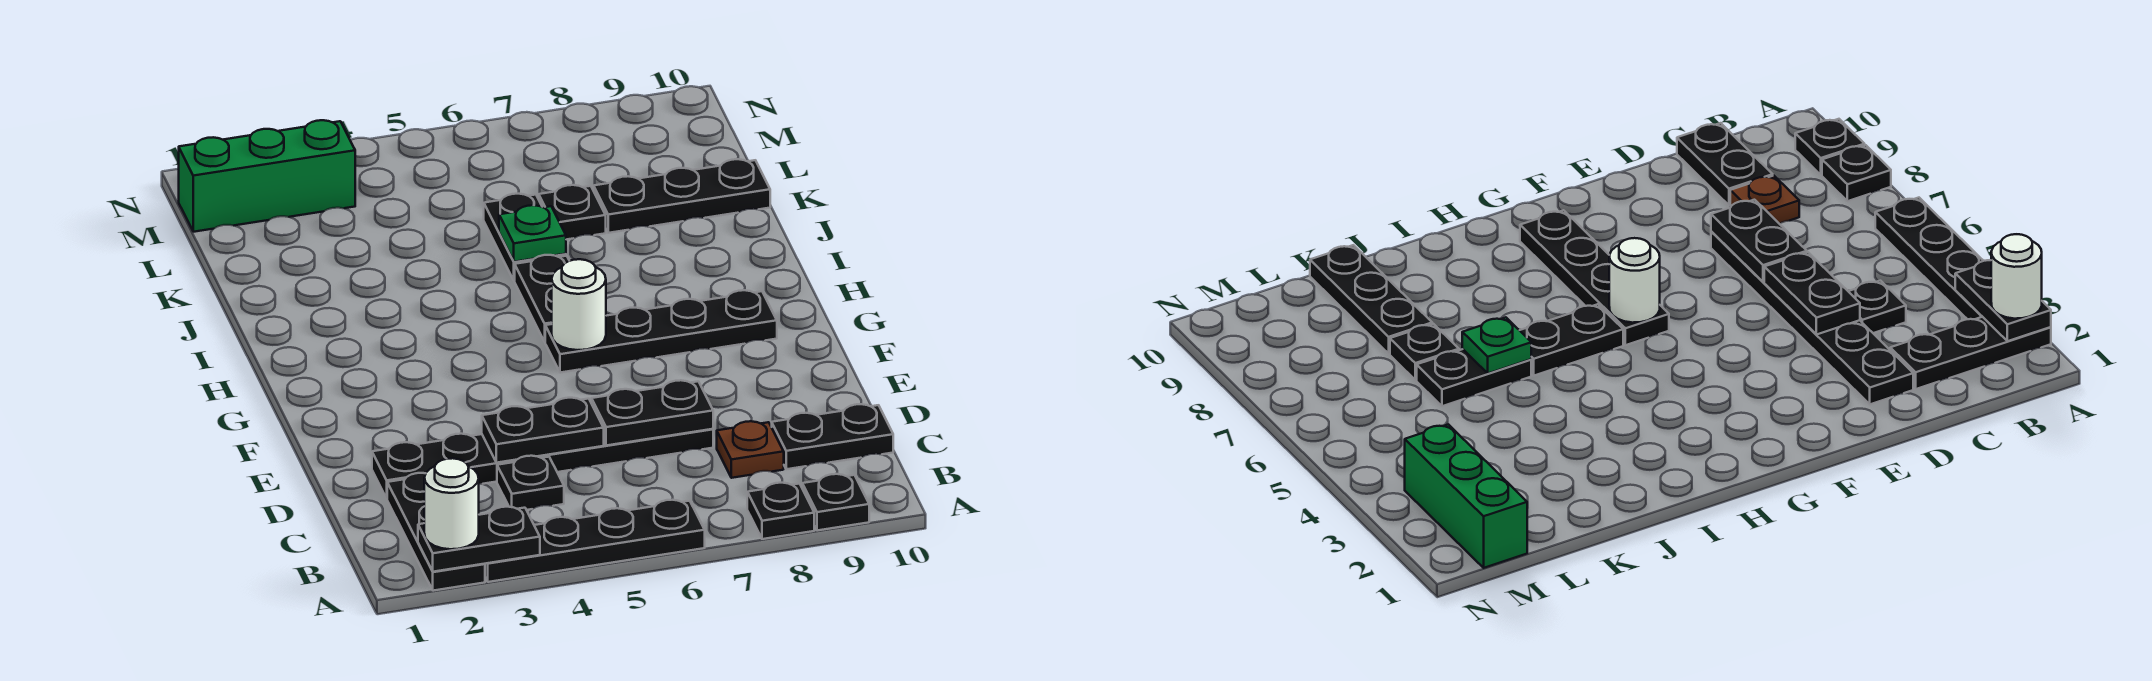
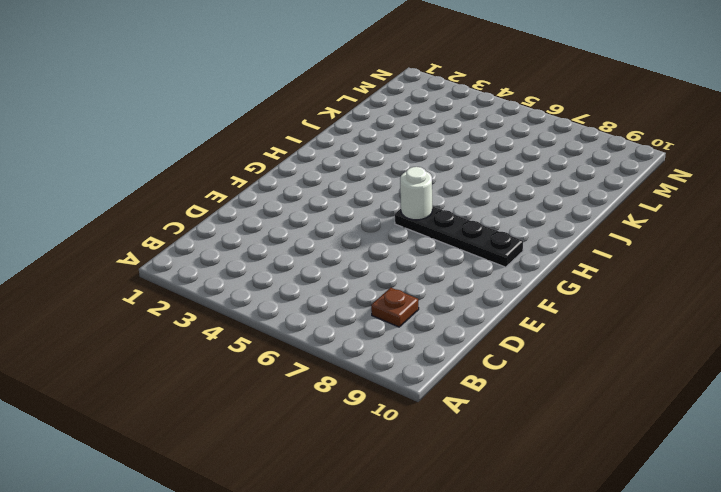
none -> black 1x3 plate [387,473,485,591]
none -> black 1x4 plate [485,500,705,582]
none -> black 1x1 plate [747,483,814,539]

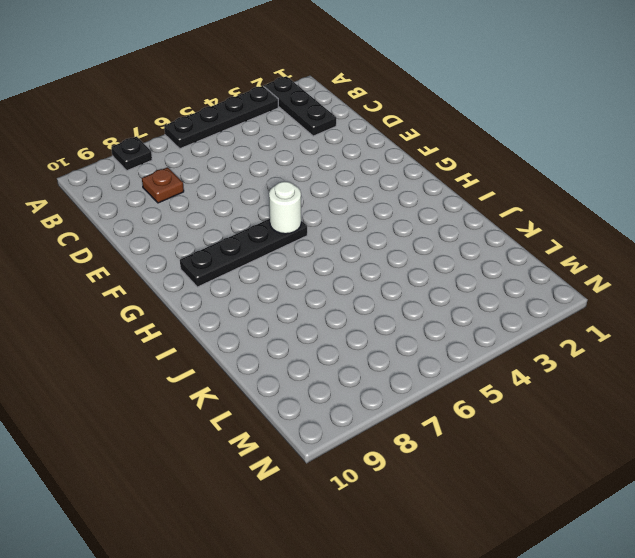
none -> black 1x1 plate [802,474,869,531]
none -> black 1x1 plate [497,456,564,510]
none -> black 1x2 plate [772,404,893,469]

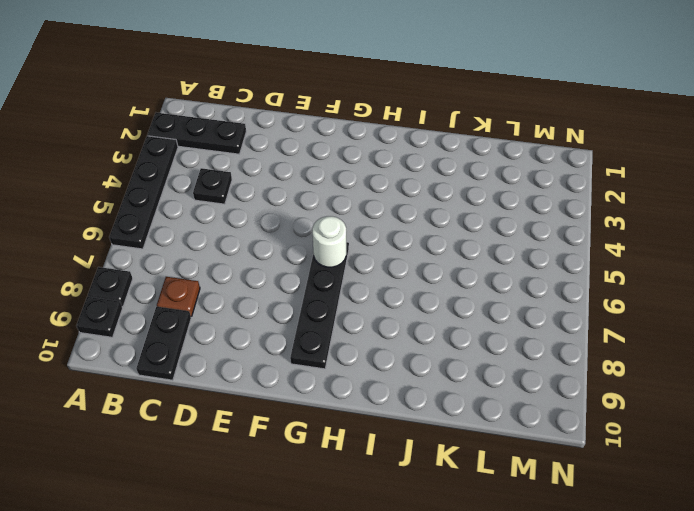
none -> black 1x6 plate [372,429,713,498]
none -> black 1x2 plate [515,255,569,342]
none -> black 1x2 plate [484,194,566,281]

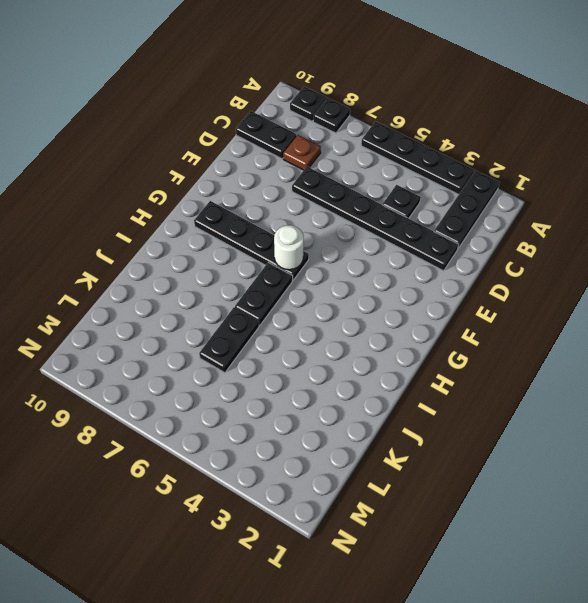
none -> black 1x1 plate [539,185,606,240]
none -> black 1x3 plate [594,159,770,233]
none -> green 1x3 brick [179,120,355,232]

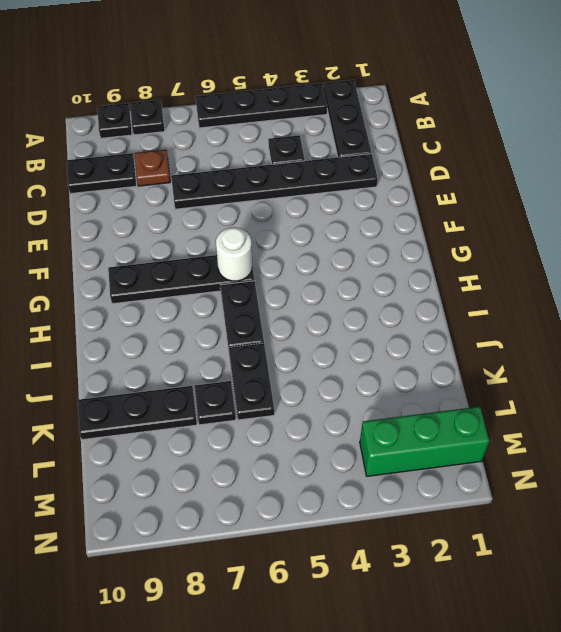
none -> black 1x2 plate [418,507,540,572]
none -> black 1x2 plate [482,398,604,463]
none -> black 1x2 plate [591,380,713,446]

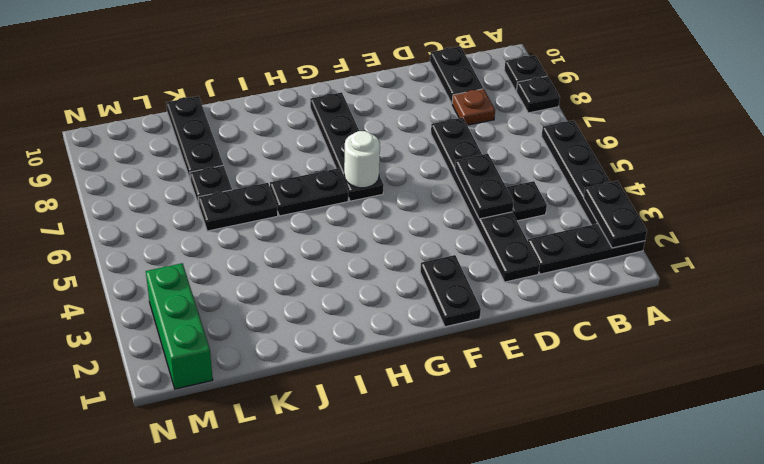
black 1x2 plate [420,255,481,327] -> black 1x2 plate moved to [591,380,713,446]
none -> green 1x1 plate [499,205,566,262]
none -> white 1x1 round brick [424,458,479,549]

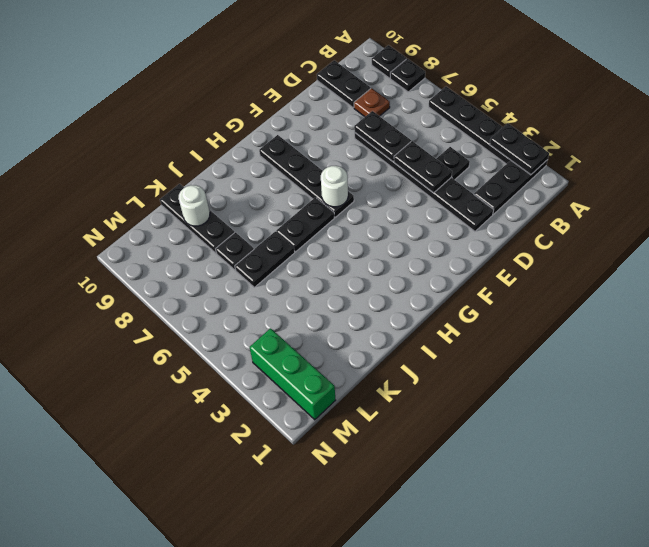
white 1x1 round brick [178,185,210,226] -> white 1x1 round brick moved to [424,458,479,549]
none -> green 1x1 plate [499,205,566,262]

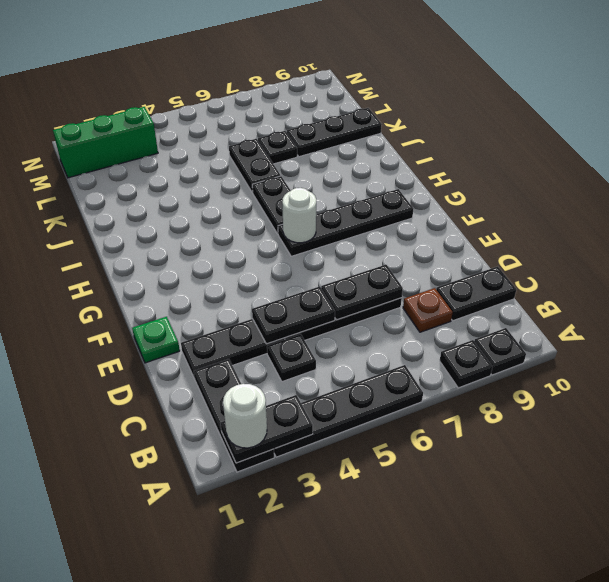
green 1x1 plate [132,317,180,363] -> green 1x1 plate moved to [499,205,566,262]

